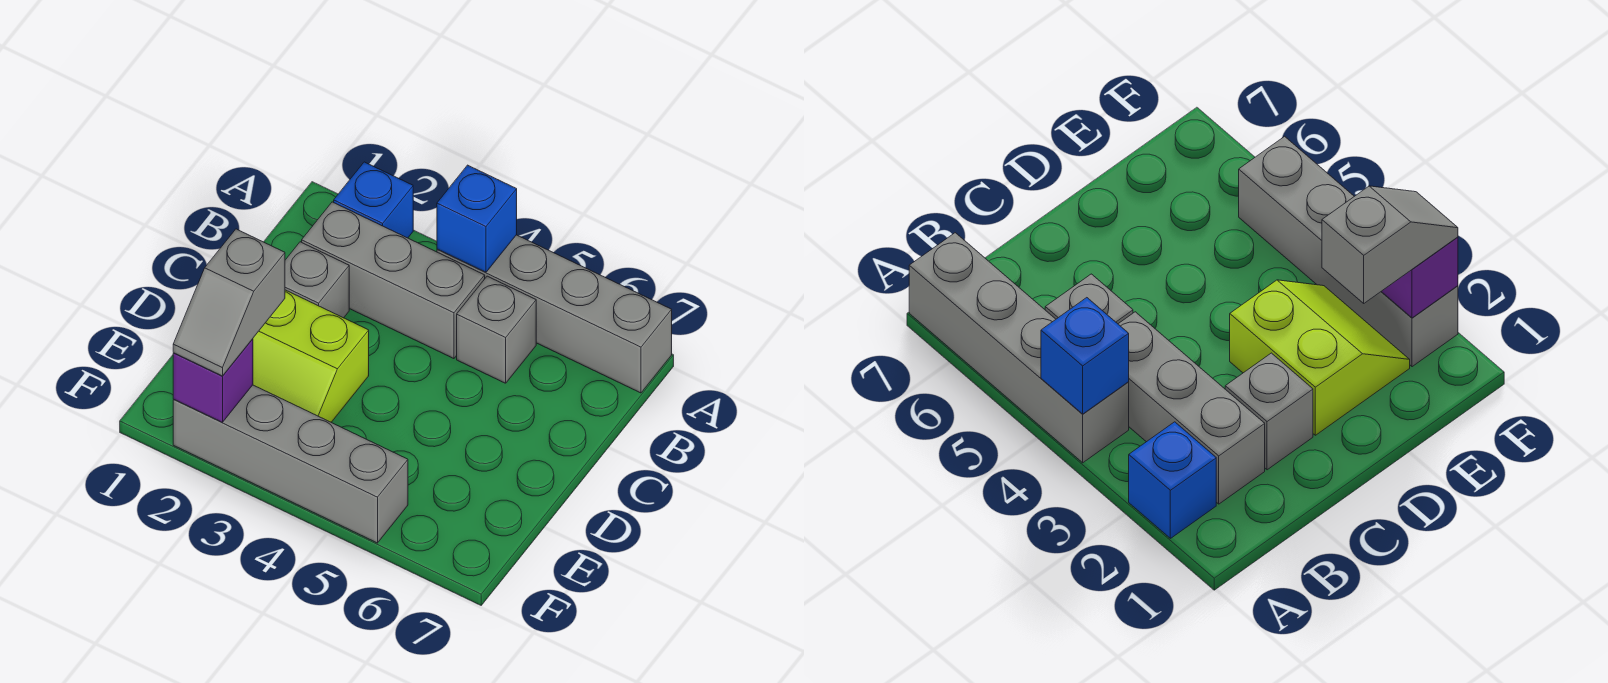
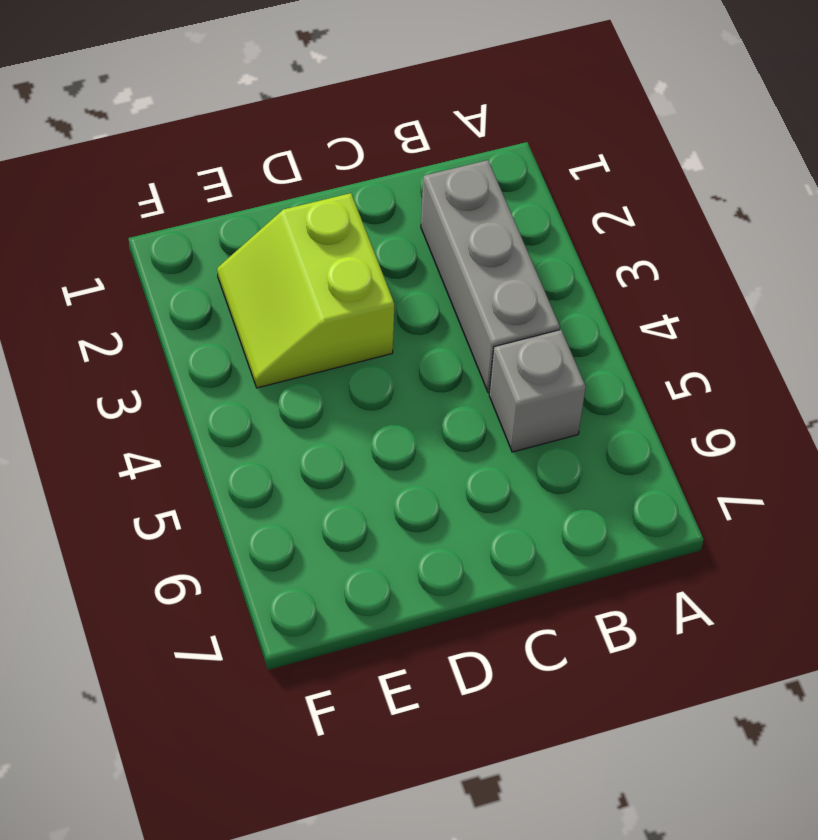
none -> blue 1x1 brick [334,162,413,238]
none -> grey 1x4 brick [437,235,672,393]

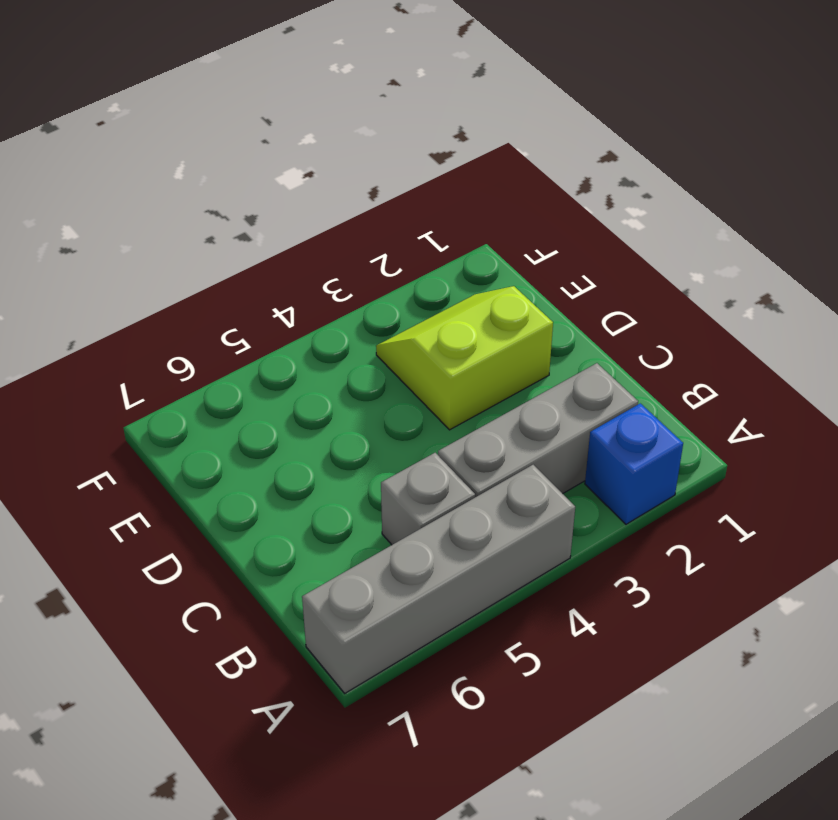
none -> grey 1x1 brick [285,242,349,318]
none -> grey 1x4 brick [173,385,408,543]

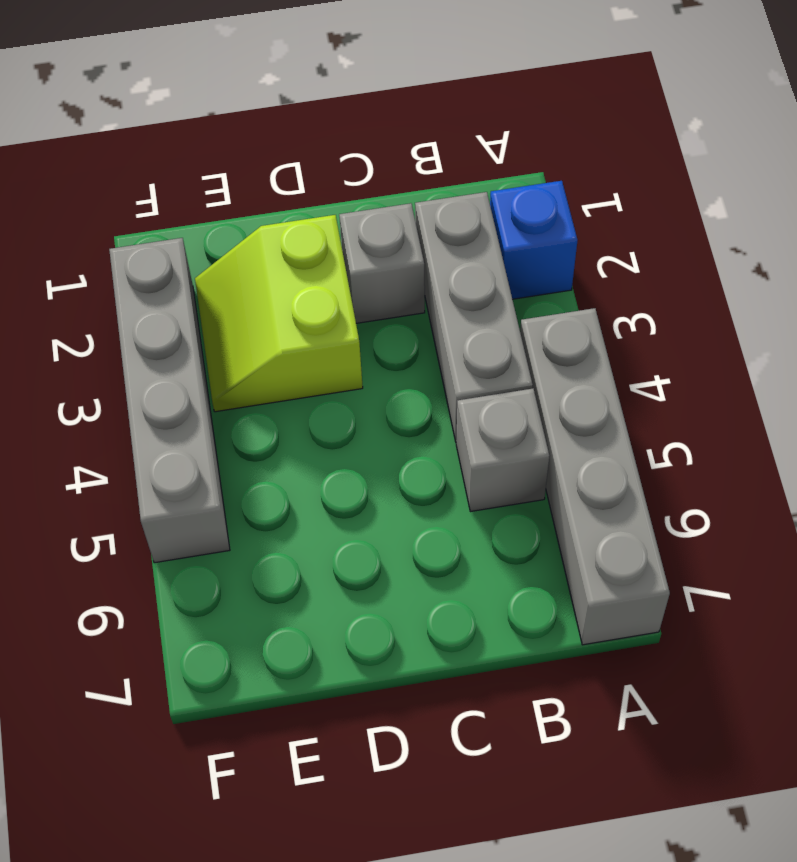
none -> blue 1x1 brick [437,165,517,272]
none -> purple 1x1 brick [173,339,253,422]

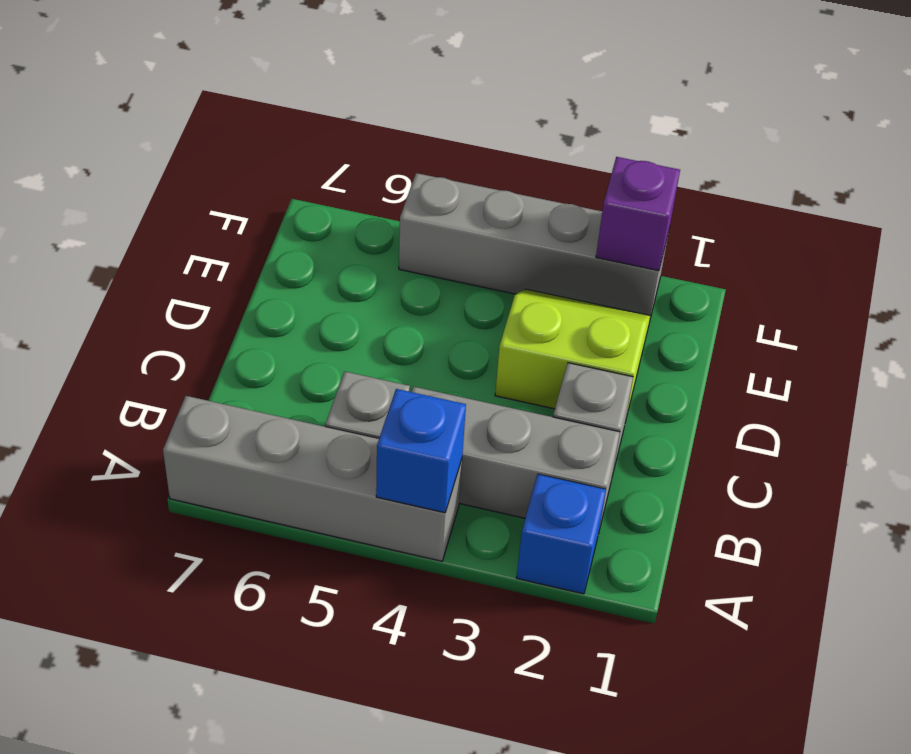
none -> grey 1x2 slope [173,229,285,376]

